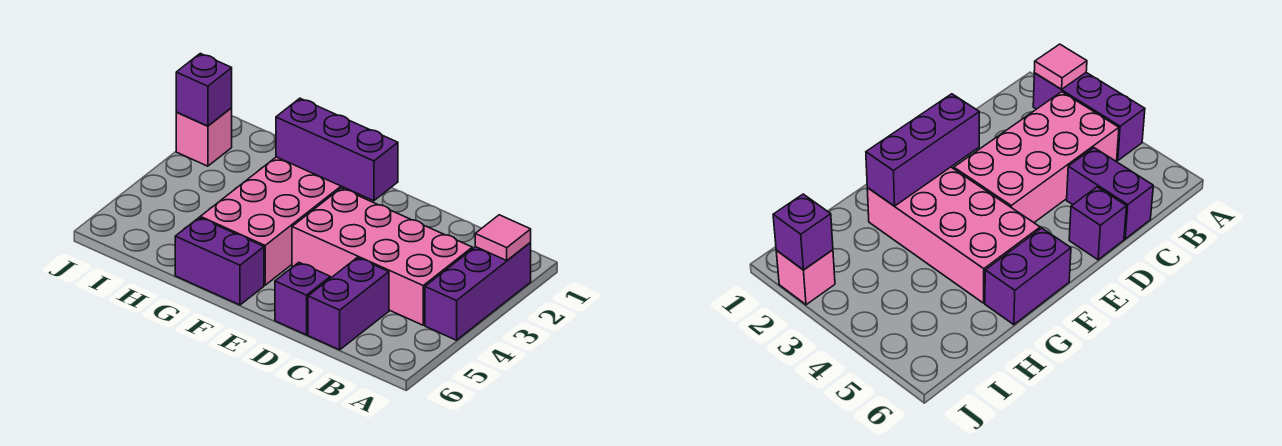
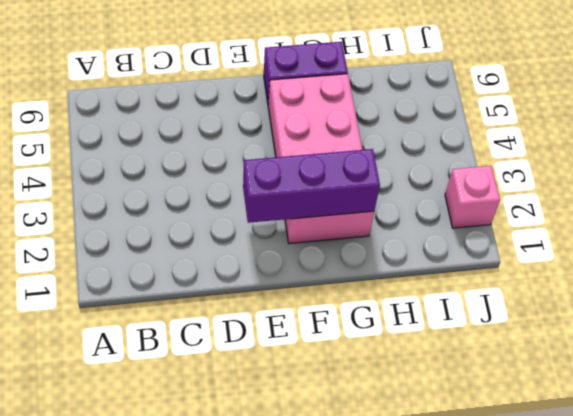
none -> purple 1x3 brick [425,243,531,340]
none -> pink 2x4 brick [292,188,472,325]

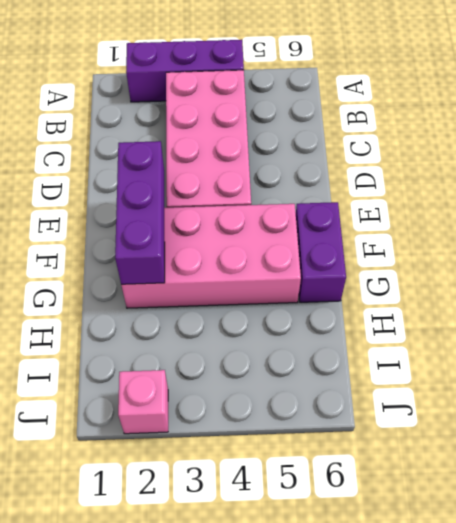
none -> purple 1x2 brick [308,258,389,350]
none -> purple 1x1 brick [275,263,330,335]

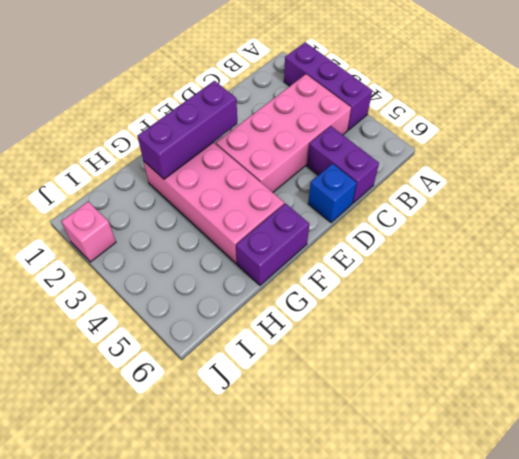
blue 1x1 brick [308,164,357,223] -> purple 1x1 brick [275,263,330,335]
none -> pink 1x1 tile [475,215,531,260]
none -> purple 1x1 brick [176,53,232,126]

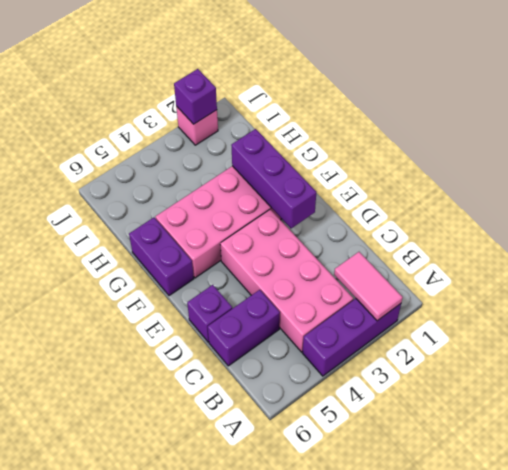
pink 1x2 tile [334,252,403,321] -> pink 1x1 tile [475,215,531,260]

